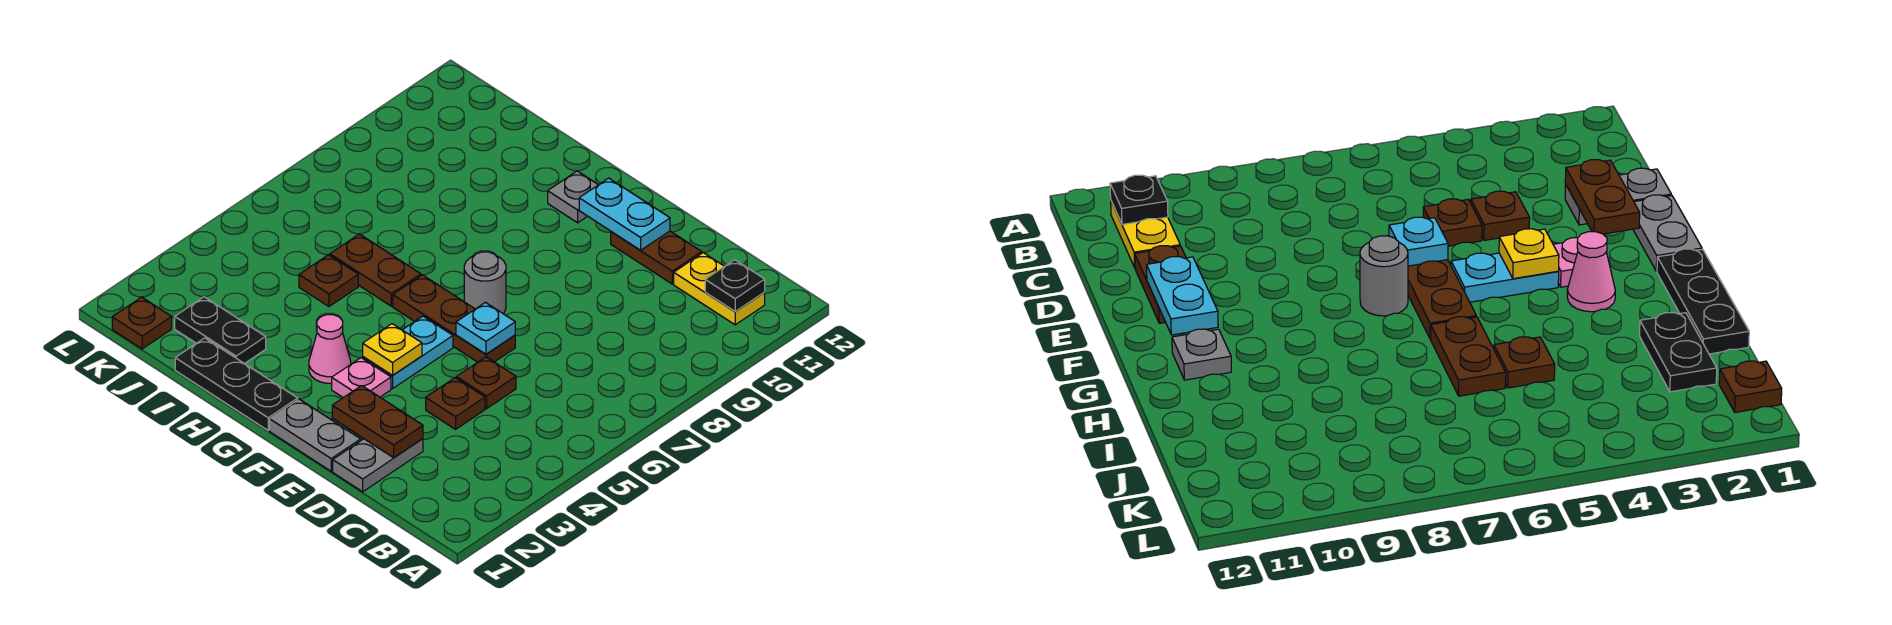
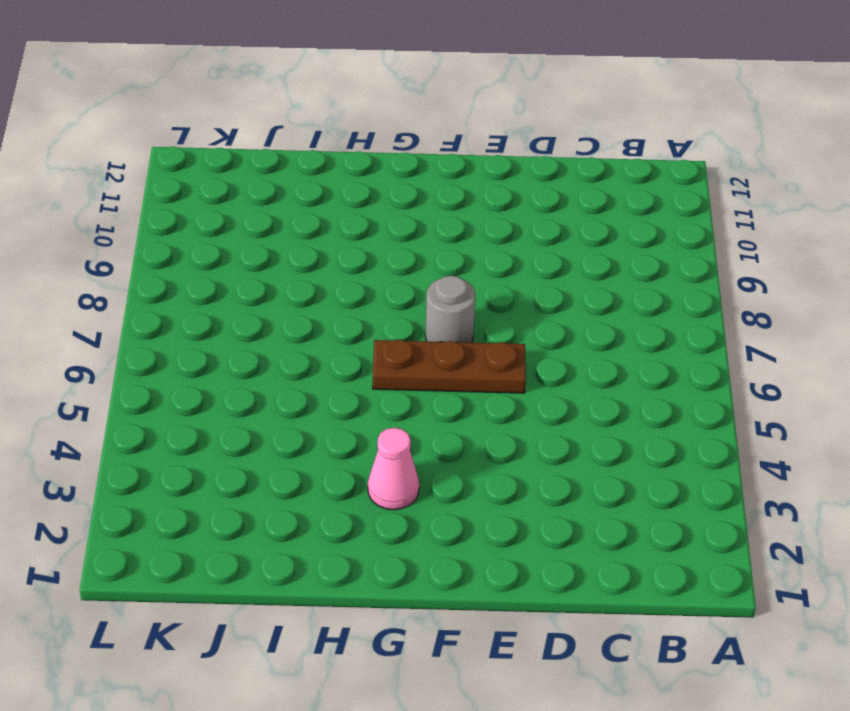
none -> yellow 1x2 plate [674,253,765,325]
none -> grey 1x2 plate [333,439,423,492]
none -> brown 1x1 plate [426,378,485,429]

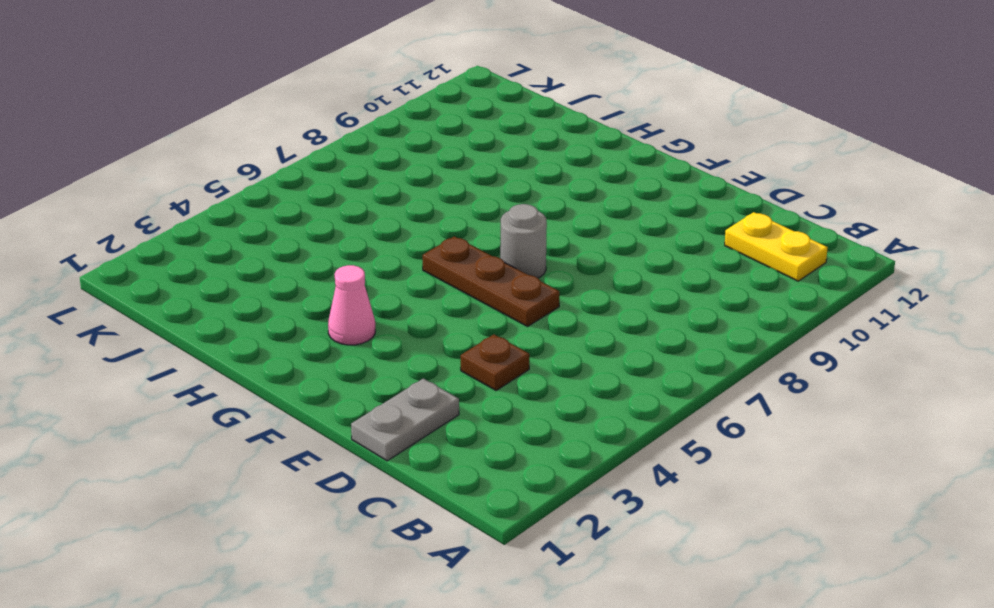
none -> brown 1x1 plate [457,357,516,409]
none -> brown 1x2 plate [611,231,702,284]
none -> grey 1x2 plate [270,399,361,471]

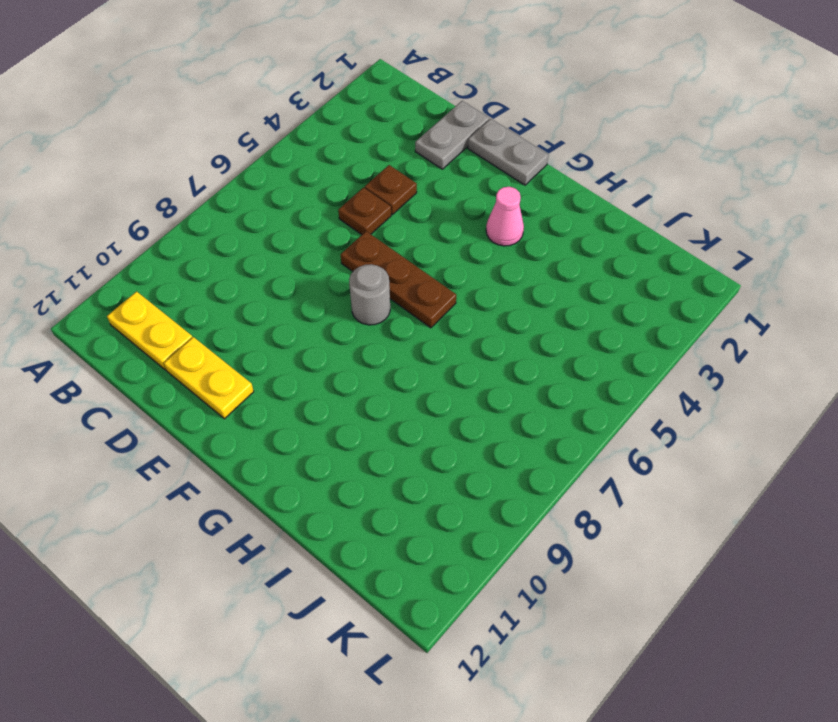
yellow 1x2 plate [164,337,254,419] -> brown 1x2 plate [611,231,702,284]
none -> pink 1x1 plate [332,358,391,398]
none -> cyan 1x2 plate [363,316,453,389]
none -> black 1x3 plate [175,338,298,430]

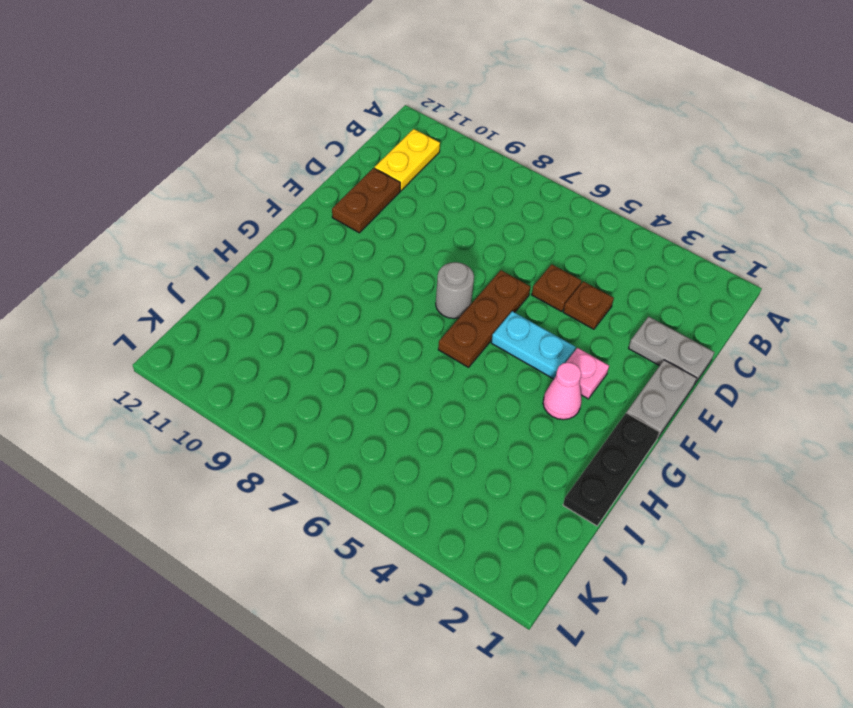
none -> grey 1x1 plate [548,171,598,223]
none -> brown 1x2 plate [330,234,421,306]
none -> black 1x2 plate [175,297,266,364]

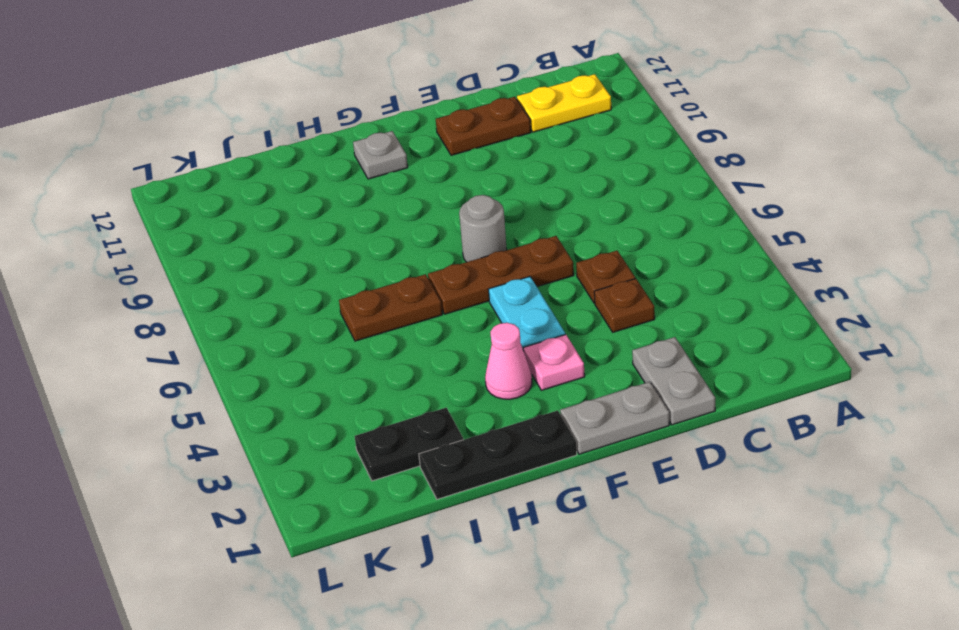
none -> brown 1x1 plate [299,255,358,307]
none -> brown 1x1 plate [112,297,172,349]
none -> black 1x1 plate [705,260,765,312]

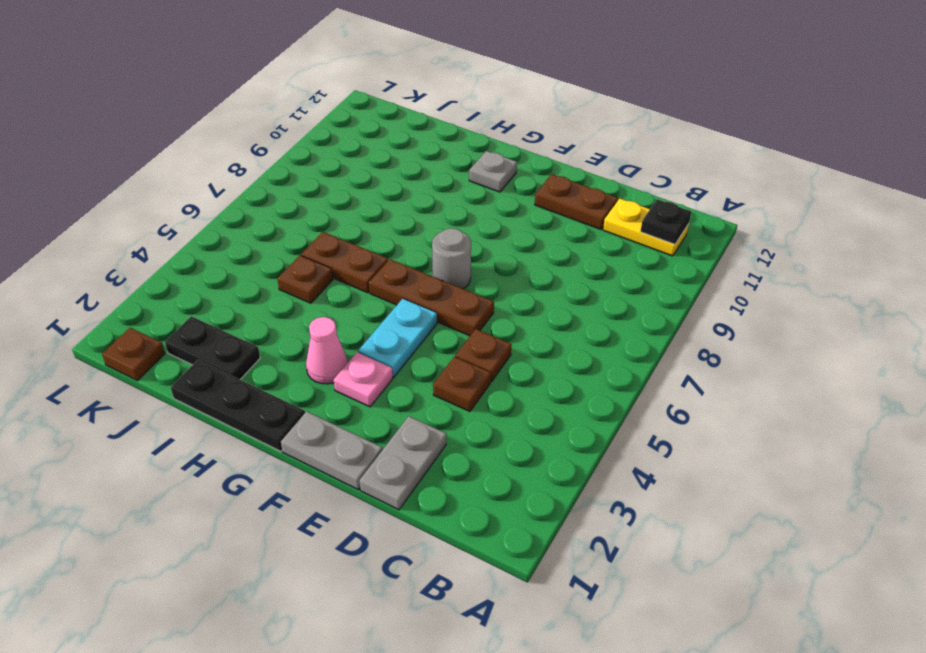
none -> brown 1x2 plate [332,386,423,458]
none -> cyan 1x1 plate [456,302,515,354]
none -> cyan 1x2 plate [579,178,670,250]

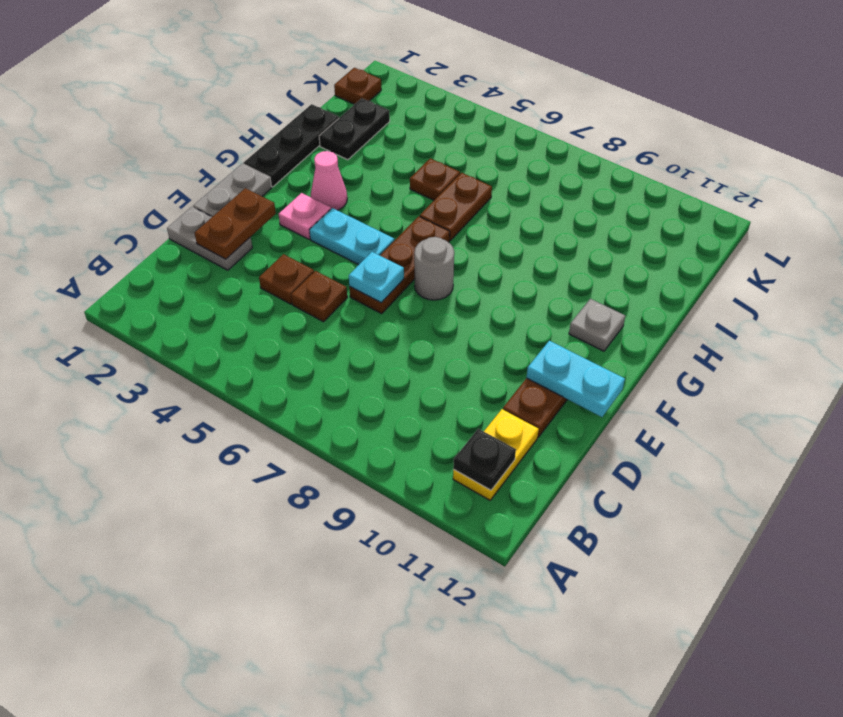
cyan 1x2 plate [526,341,625,417] -> cyan 1x2 plate turned to [579,178,670,250]
none -> yellow 1x1 plate [363,324,422,376]

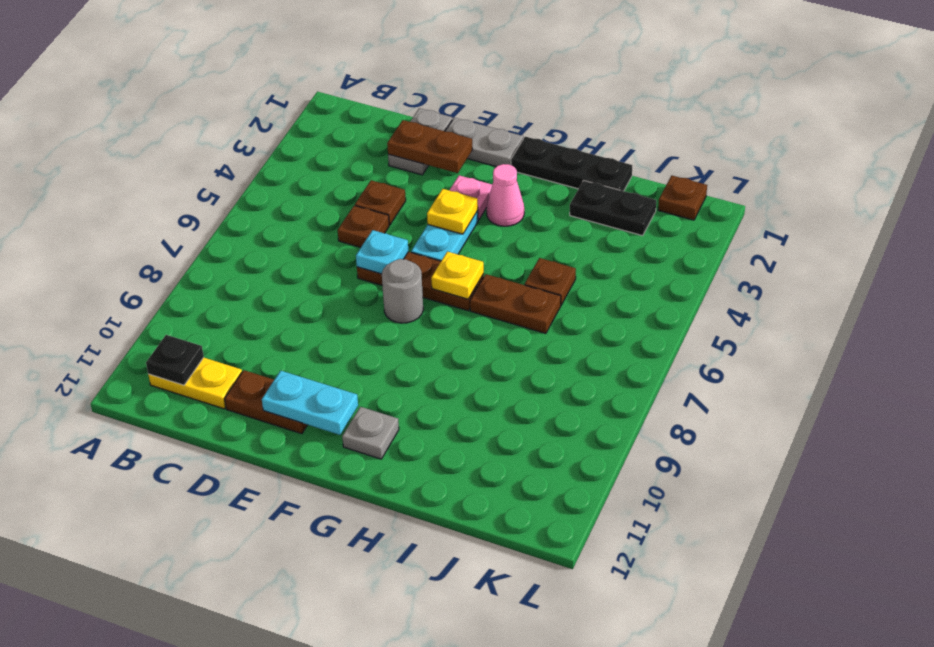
yellow 1x1 plate [431,252,484,299] -> none

